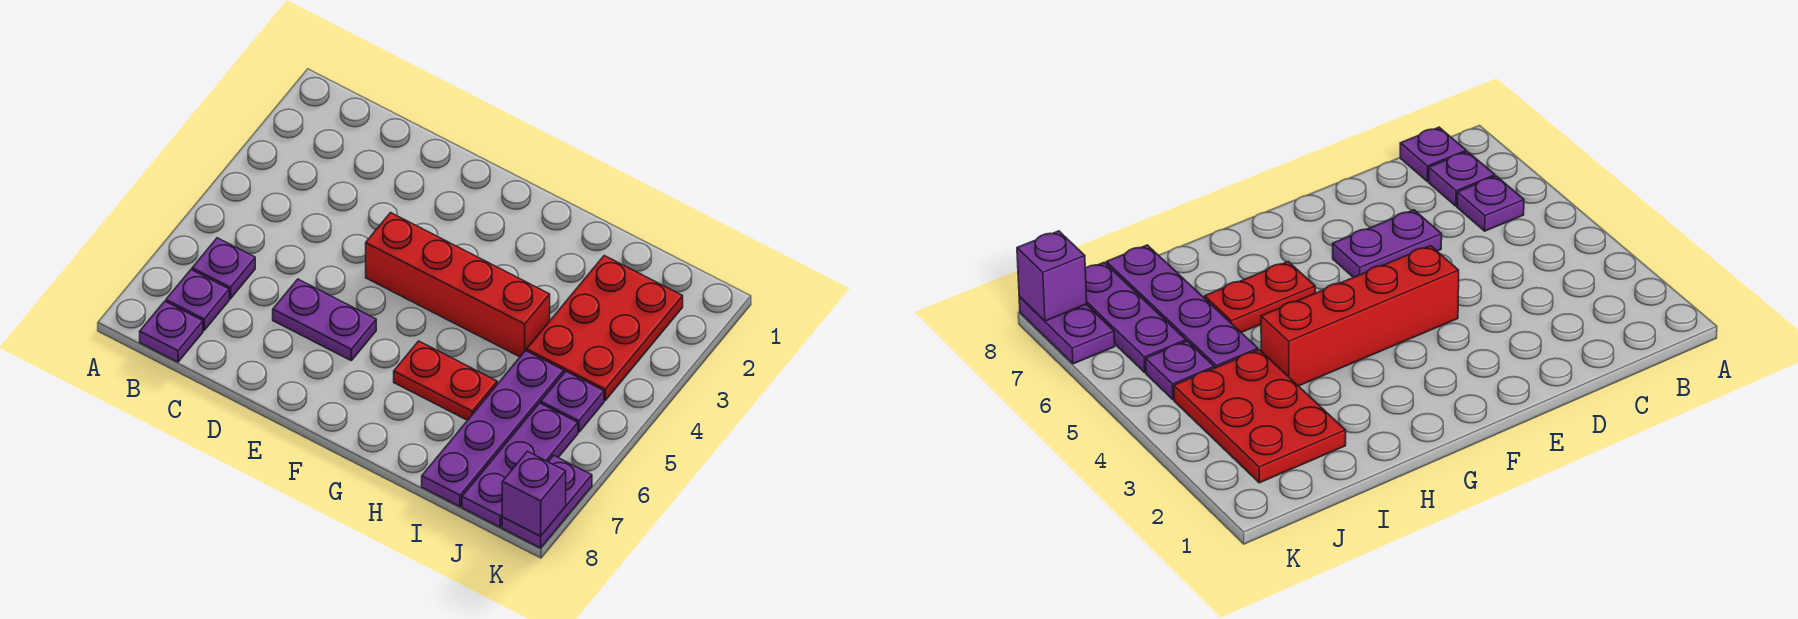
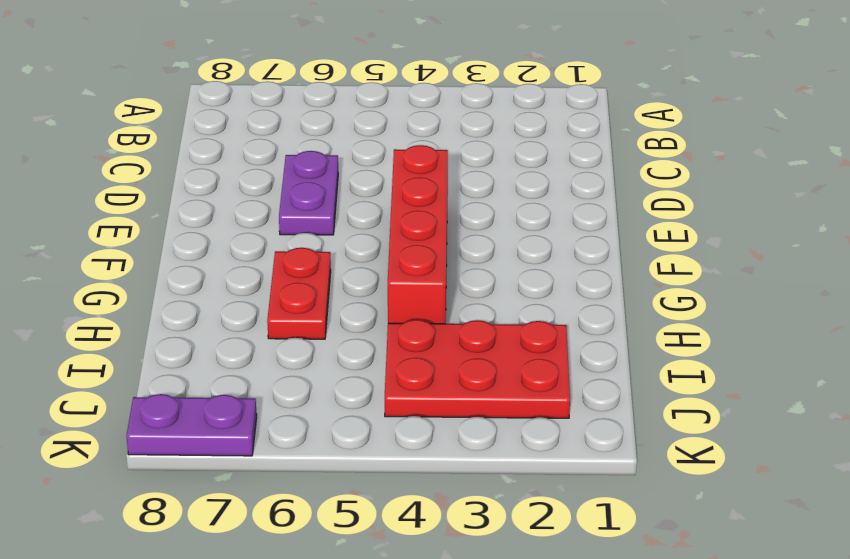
none -> purple 1x1 plate [192,238,255,299]
none -> purple 1x1 plate [166,270,229,330]
none -> purple 1x1 plate [140,301,203,362]

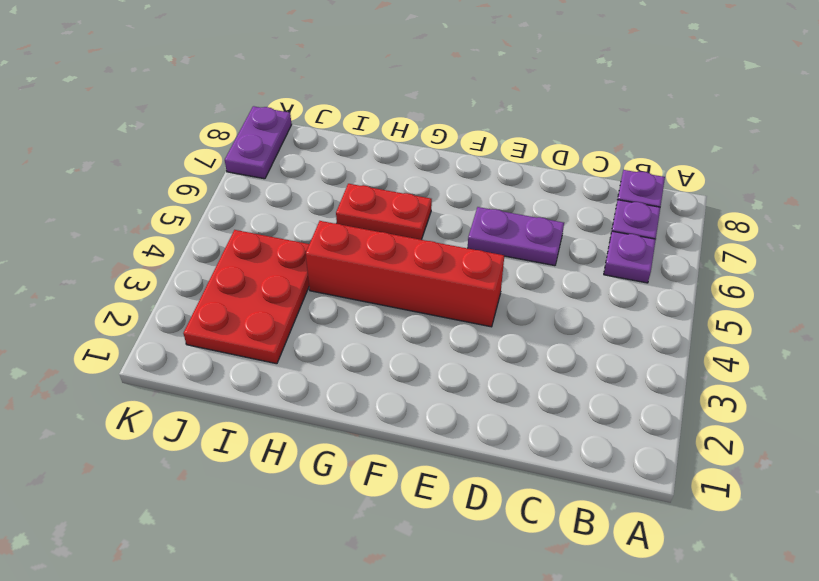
none -> purple 1x4 plate [422,351,564,507]
none -> purple 1x1 plate [541,371,604,432]
none -> purple 1x3 plate [462,403,578,527]

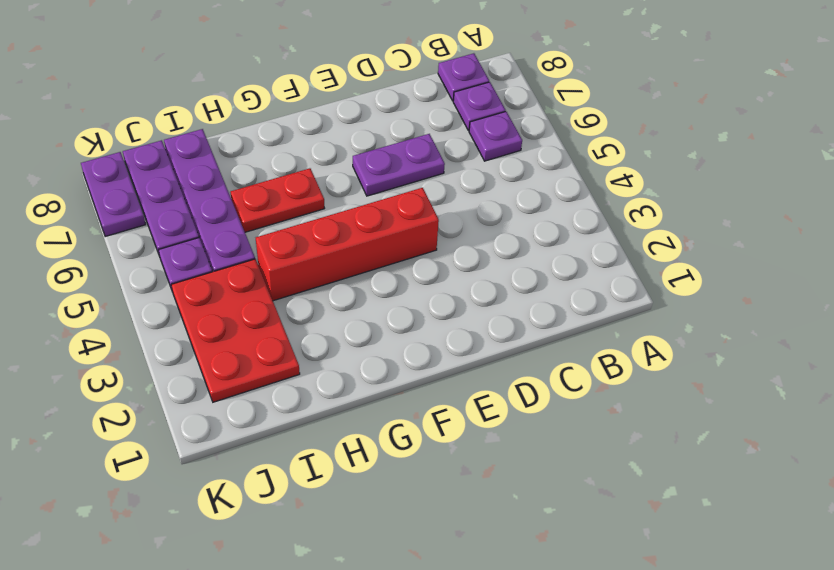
none -> purple 1x1 brick [502,451,566,536]

